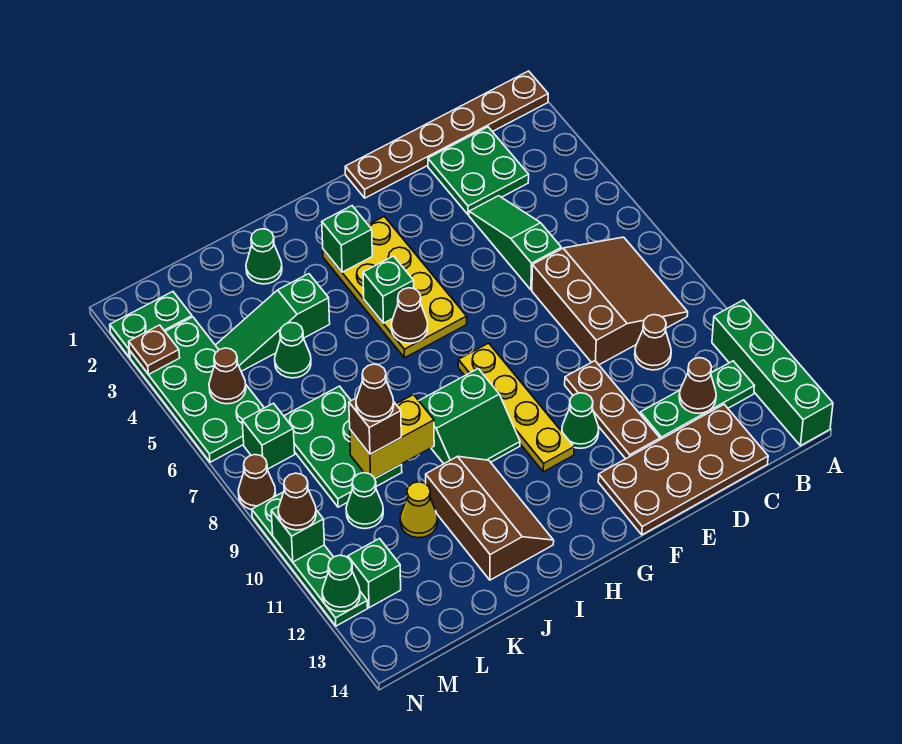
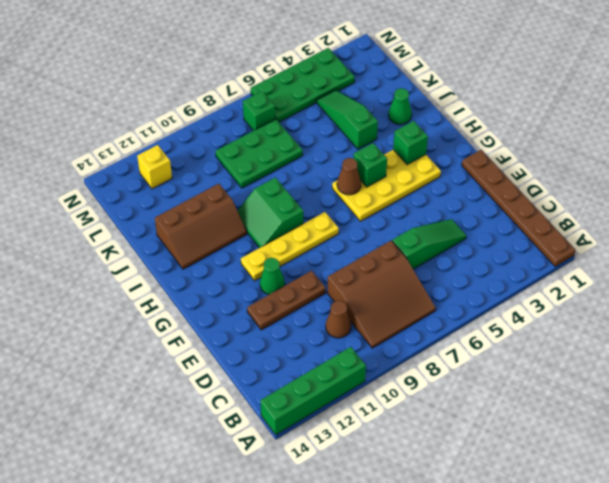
yellow 1x1 brick [137,145,172,189] -> green 1x1 brick [348,539,401,608]
none -> green 1x3 plate [640,361,754,440]
none -> green 2x2 plate [428,127,529,215]
none -> brown 2x4 plate [598,405,768,535]
none -> green 1x1 cone [275,323,311,378]

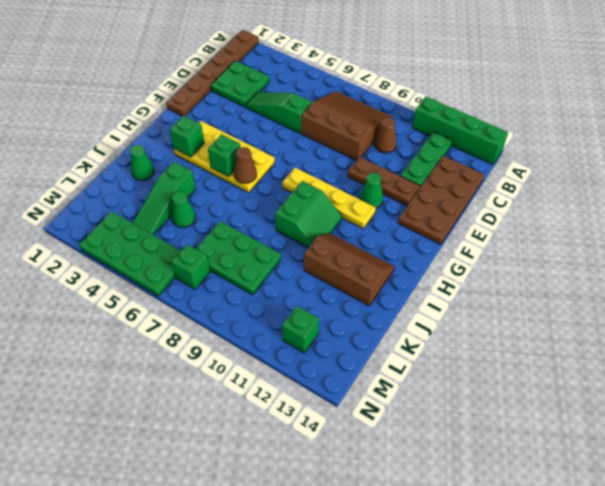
none -> yellow 1x1 cone [400,482,438,538]
none -> green 1x1 cone [346,473,383,529]
none -> green 1x2 plate [110,292,192,357]
none -> brown 1x1 cone [238,455,276,510]

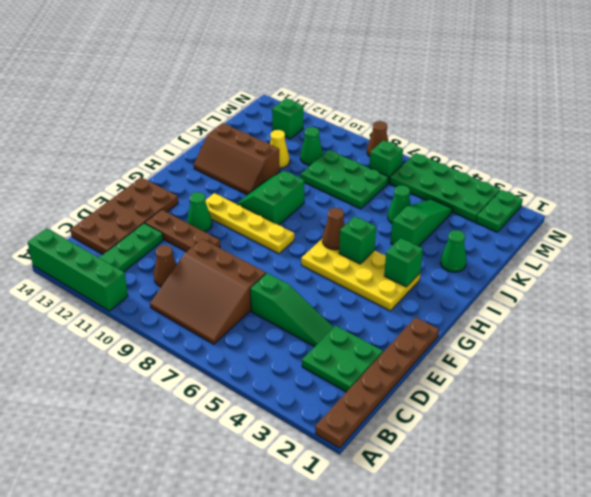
none -> green 1x4 plate [252,492,368,626]
none -> brown 1x1 cone [679,358,716,413]
none -> yellow 1x2 brick [350,395,434,478]
none -> brown 1x1 cone [209,348,246,404]

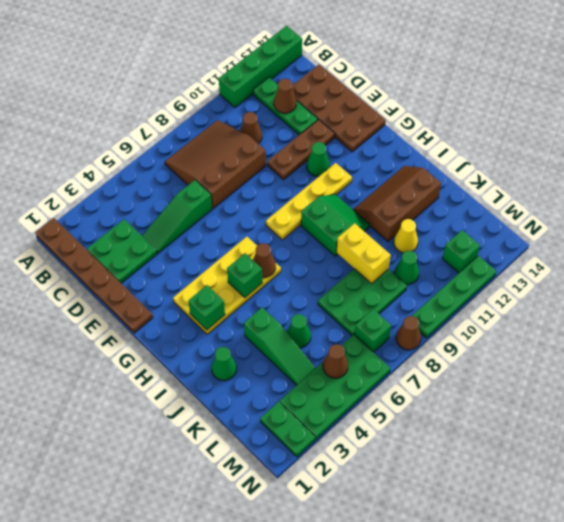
none -> brown 1x1 plate [129,325,180,374]
none -> green 1x1 brick [271,506,324,562]
none -> green 1x1 cone [322,555,360,612]
none -> brown 1x1 brick [349,398,401,454]

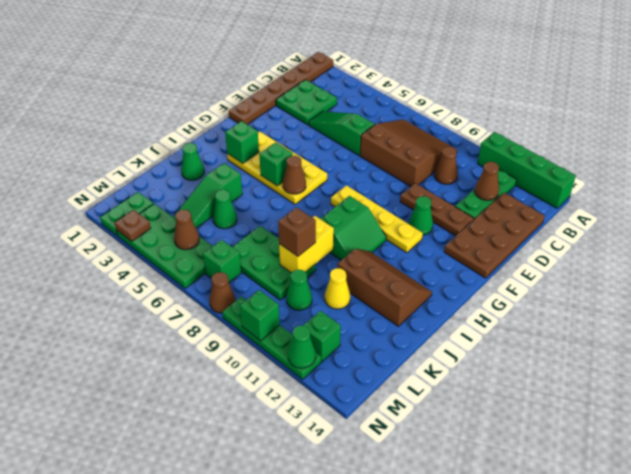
none -> brown 1x1 cone [278,473,316,530]
none -> brown 1x1 cone [356,364,394,421]

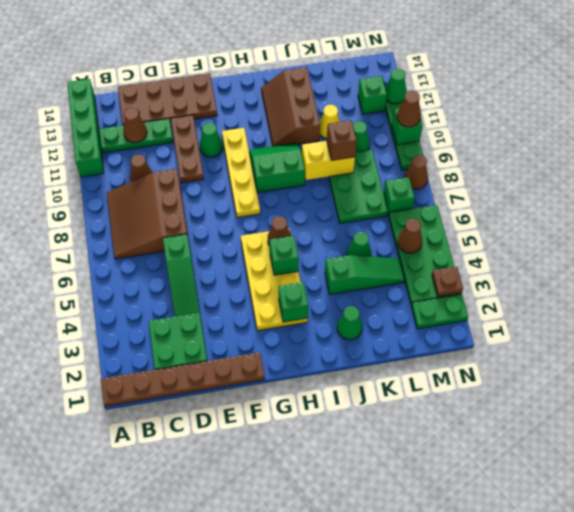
none -> brown 1x1 cone [356,364,394,421]

